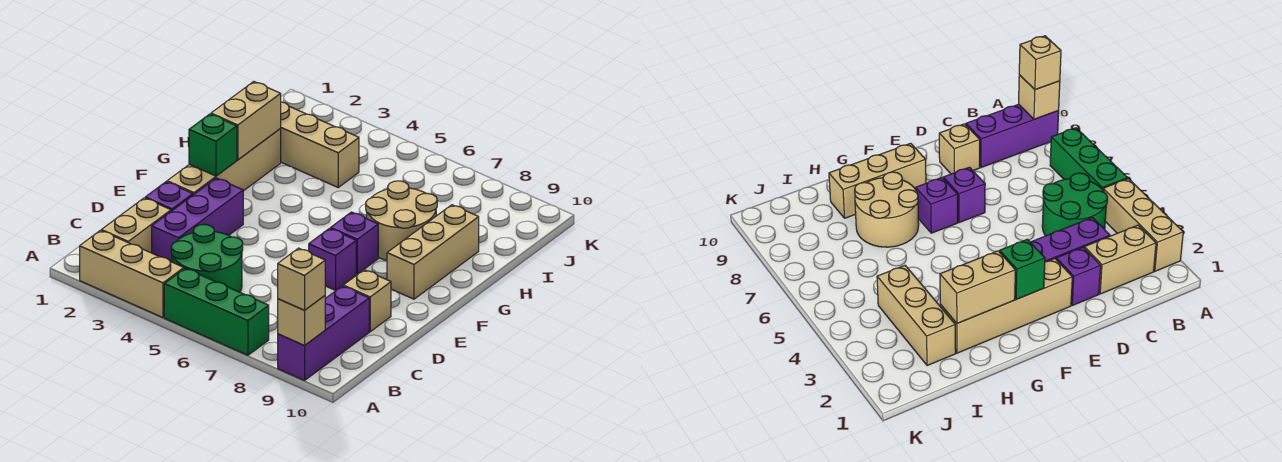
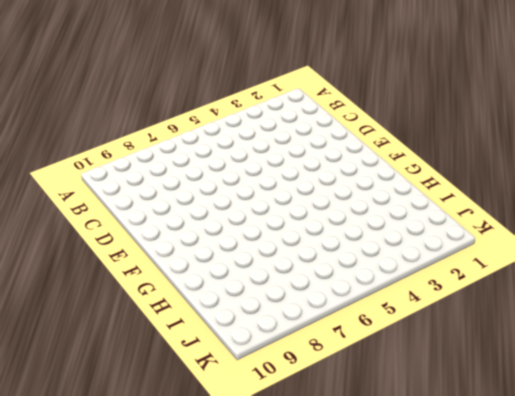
none -> tan 1x3 brick [80,230,184,318]
none -> green 1x3 brick [164,268,269,355]
none -> purple 1x3 brick [278,286,369,381]

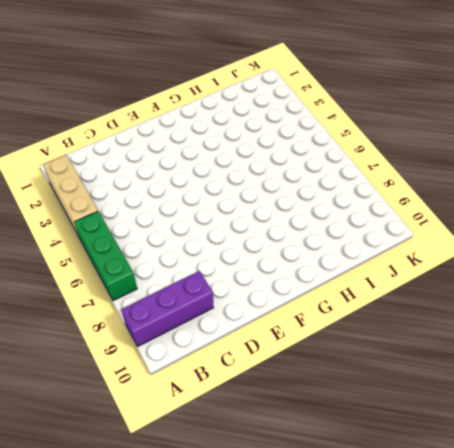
none -> tan 1x2 brick [101,198,171,253]
none -> green 2x2 round brick [171,224,243,292]
none -> purple 1x3 brick [152,178,243,262]

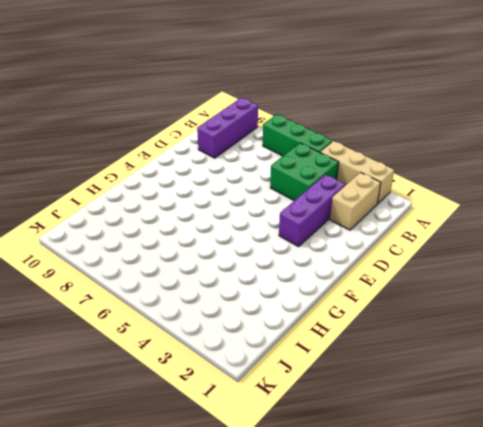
green 2x2 brick [270,143,339,201] -> green 2x2 round brick [171,224,243,292]
none -> purple 1x1 brick [145,182,193,211]
none -> tan 1x1 brick [343,270,391,332]
none -> tan 1x4 brick [167,129,281,195]

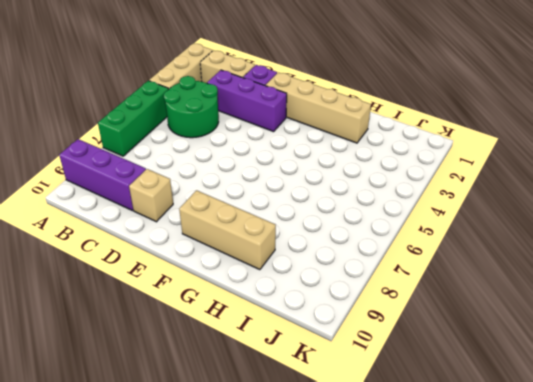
none -> purple 1x1 brick [309,228,356,290]
none -> purple 1x1 brick [331,212,378,274]
none -> tan 2x2 round brick [366,181,437,260]

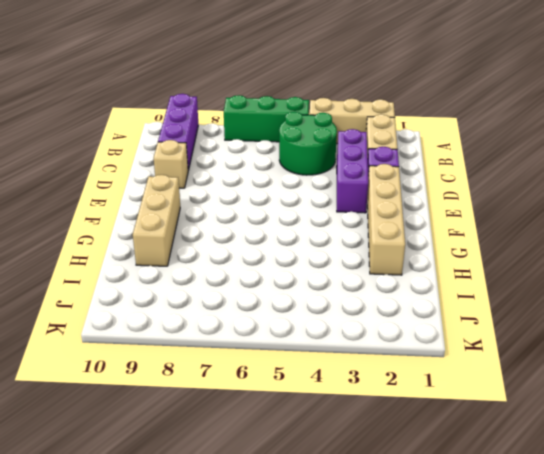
none -> purple 1x1 brick [309,228,356,290]
none -> purple 1x1 brick [331,212,378,274]
none -> tan 2x2 round brick [366,181,437,260]

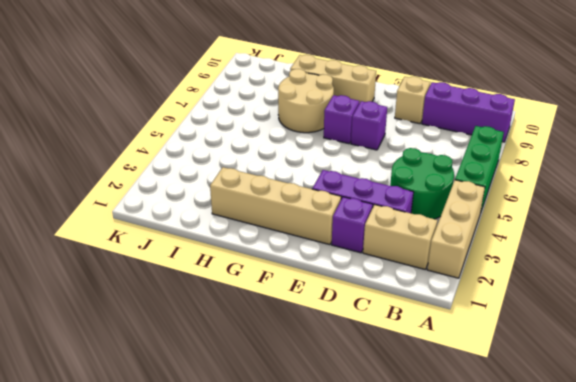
none -> tan 1x3 brick [280,102,359,187]
none -> tan 1x1 brick [278,296,325,346]
none -> green 1x1 brick [189,114,237,176]

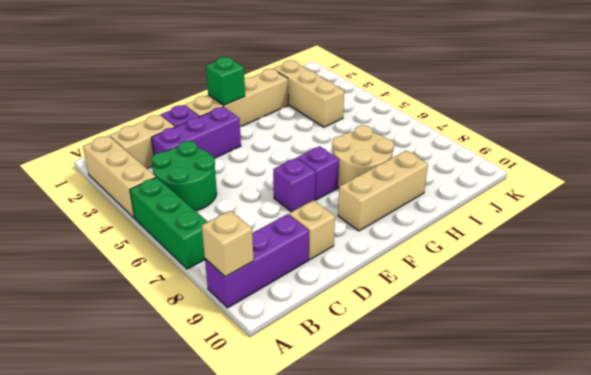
none -> tan 1x2 brick [211,82,281,160]
none -> tan 1x1 brick [278,248,325,310]

